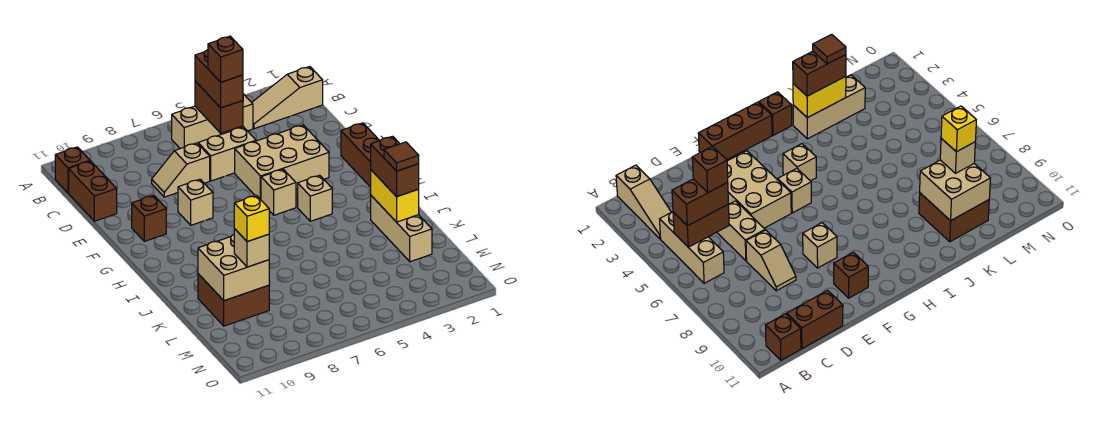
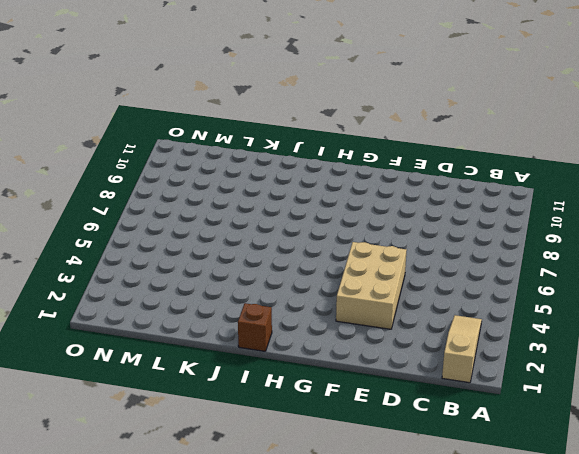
none -> tan 1x3 brick [172,94,253,149]
none -> brown 1x1 brick [55,147,90,193]
none -> brown 1x2 brick [69,161,117,221]

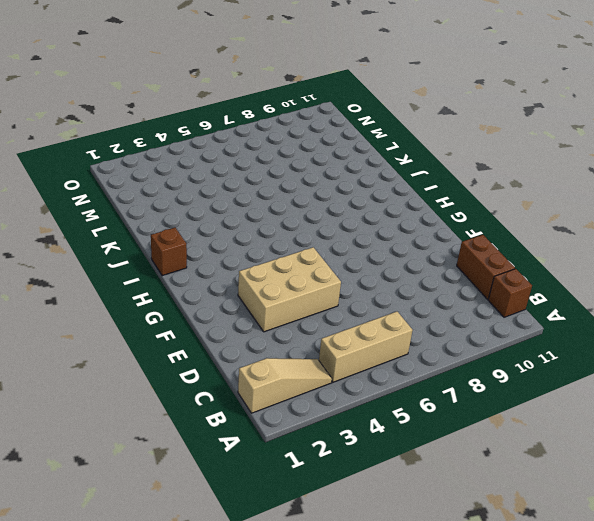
none -> tan 1x2 brick [198,127,256,181]
none -> tan 1x2 slope [152,143,210,197]
none -> brown 1x3 brick [341,123,380,187]

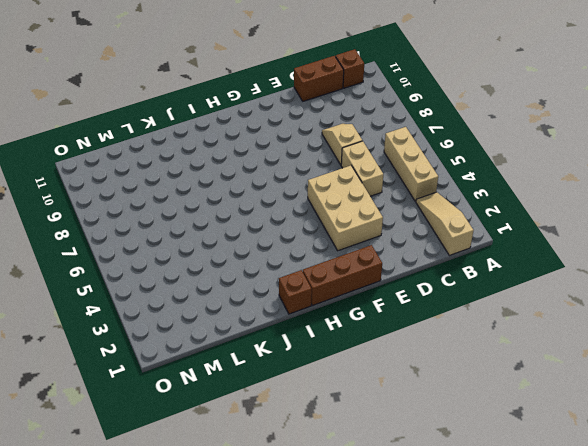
none -> tan 1x1 brick [178,179,213,225]
none -> brown 1x1 brick [132,195,166,241]
none -> tan 1x1 brick [261,169,296,215]

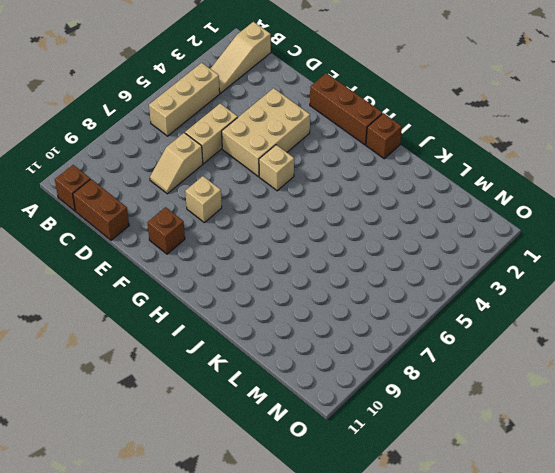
none -> tan 1x1 brick [298,175,332,221]
none -> tan 1x3 brick [371,196,432,262]
none -> brown 2x2 brick [198,274,269,326]

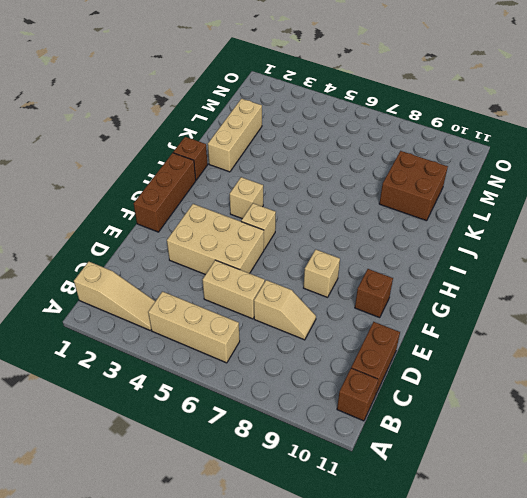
none -> brown 1x2 brick [195,81,243,133]
none -> yellow 1x2 brick [371,170,419,222]
none -> tan 2x2 brick [198,235,269,301]

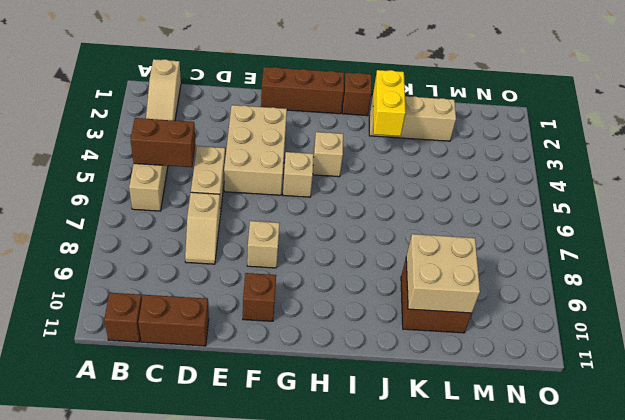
yellow 1x2 brick [373,70,406,136] -> yellow 1x2 brick turned to [371,170,419,222]
none -> brown 1x2 brick [195,50,243,108]
none -> brown 1x2 brick [371,136,419,197]
none -> tan 1x1 brick [234,229,269,267]

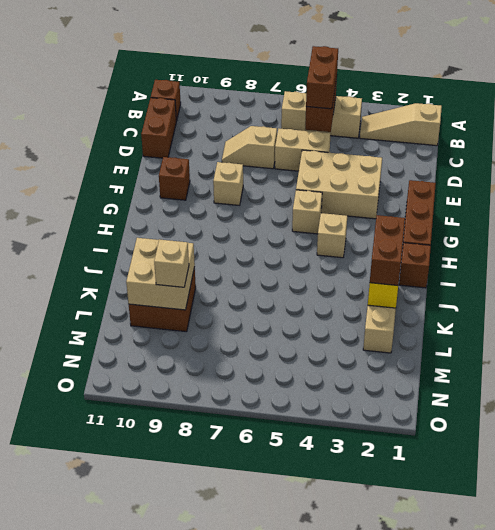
none -> brown 1x1 brick [208,36,243,82]
none -> brown 1x1 tile [384,142,419,171]
none -> yellow 1x1 brick [234,195,269,242]

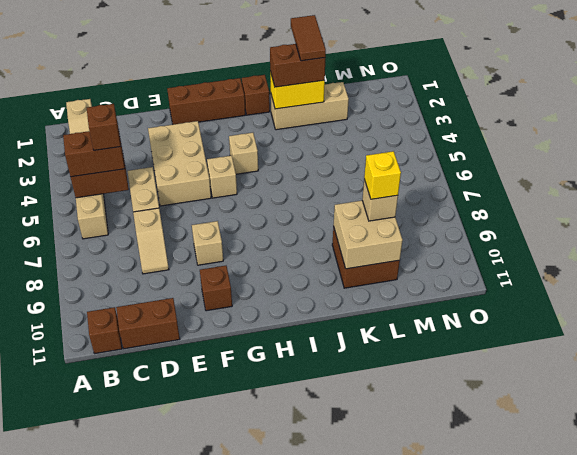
brown 1x2 tile [291,15,326,61] -> brown 1x1 tile [384,142,419,171]

